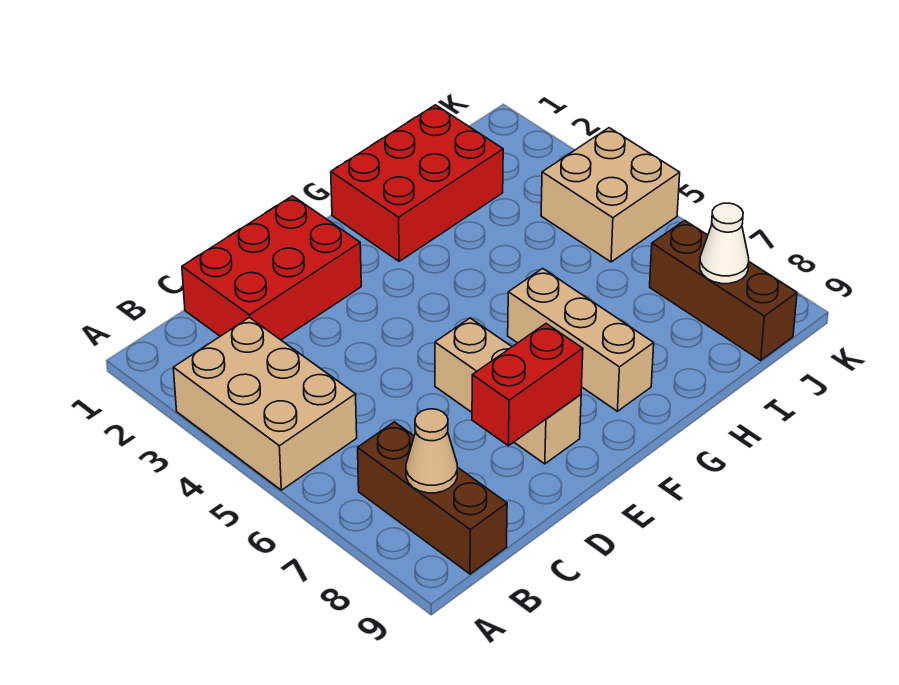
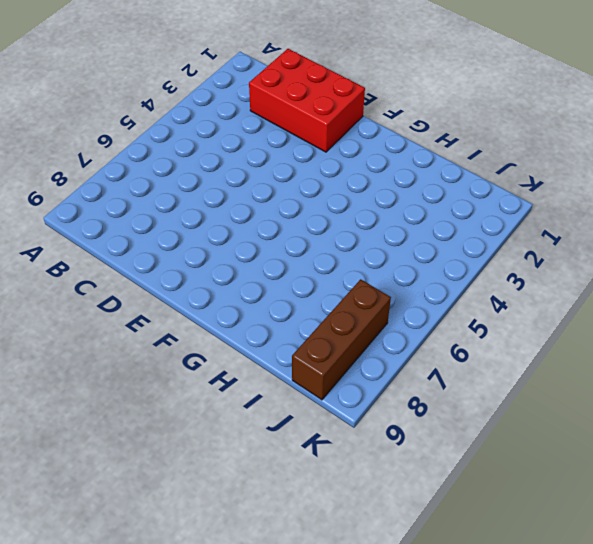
none -> tan 2x3 brick [173,317,357,490]
none -> brown 1x3 brick [358,422,507,574]

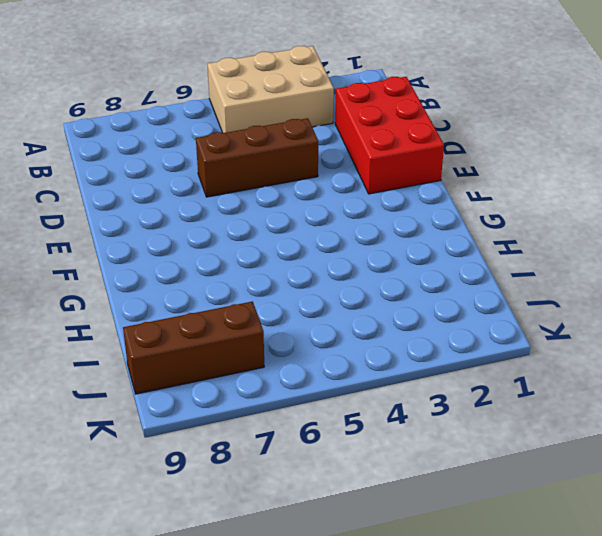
brown 1x3 brick [196,118,318,197] -> brown 1x3 brick moved to [358,422,507,574]
none -> tan 1x3 brick [435,318,581,464]
none -> red 2x3 brick [331,105,503,261]

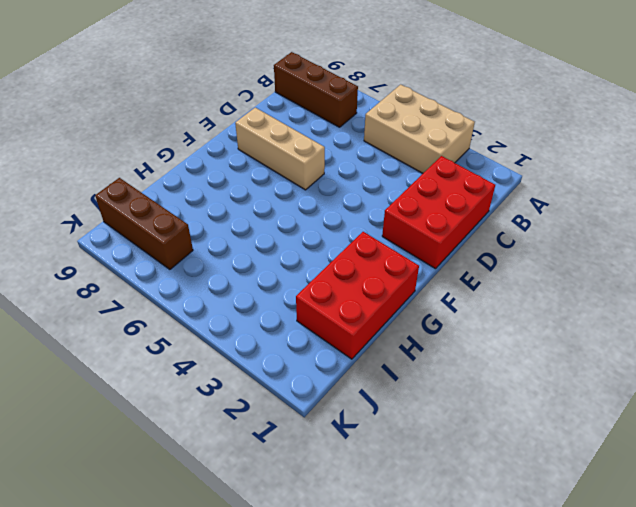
none -> tan 1x3 brick [508,268,654,411]
none -> tan 2x2 brick [541,128,680,262]

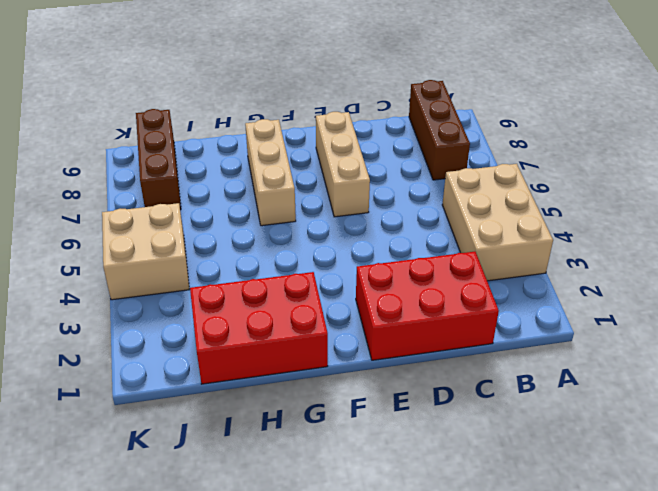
none -> tan 1x1 cone [406,409,457,493]
none -> red 1x2 brick [472,324,583,446]

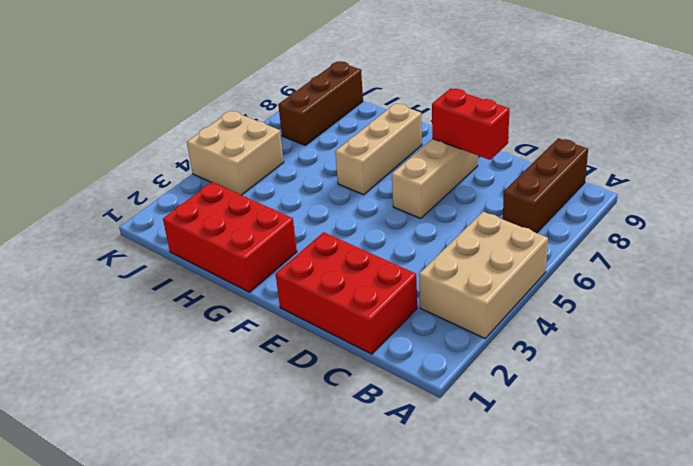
none -> tan 1x1 cone [406,409,457,493]
none -> white 1x1 cone [700,203,749,284]

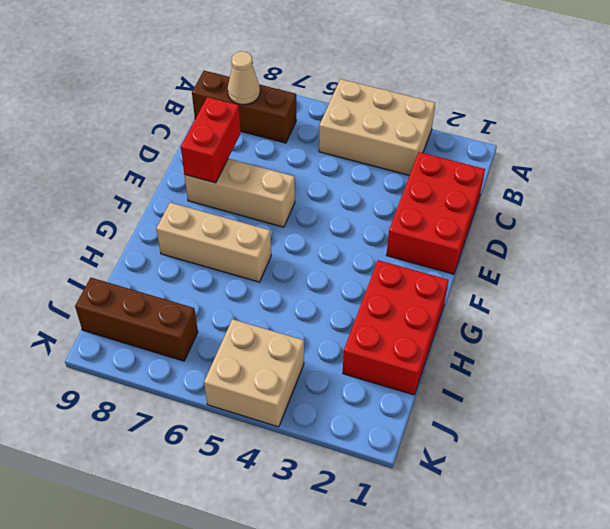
none -> white 1x1 cone [700,203,749,284]

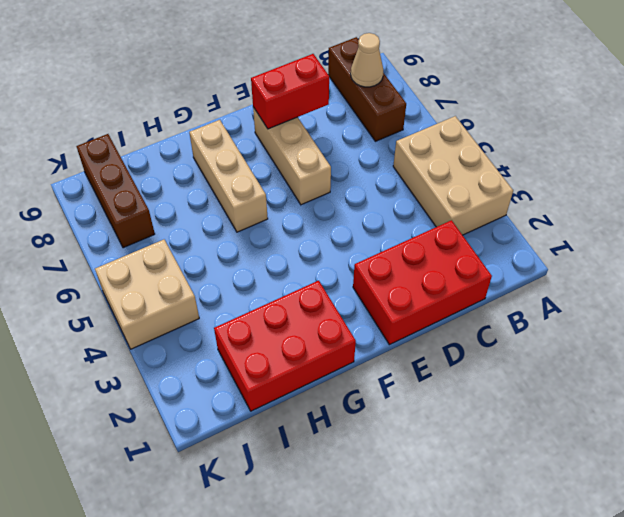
none -> white 1x1 cone [700,203,749,284]

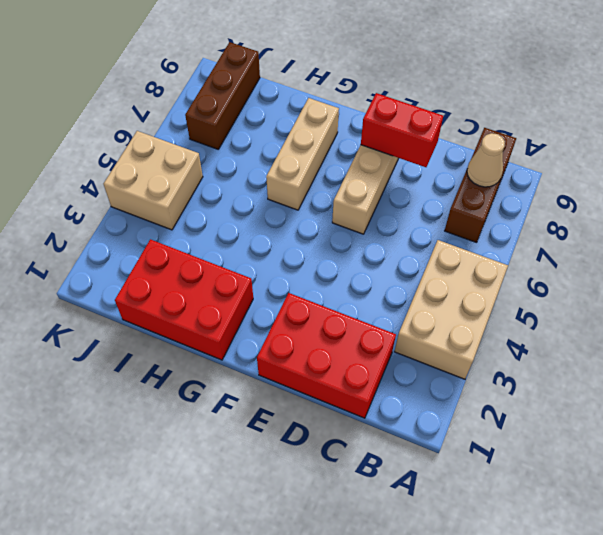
none -> white 1x1 cone [700,203,749,284]

